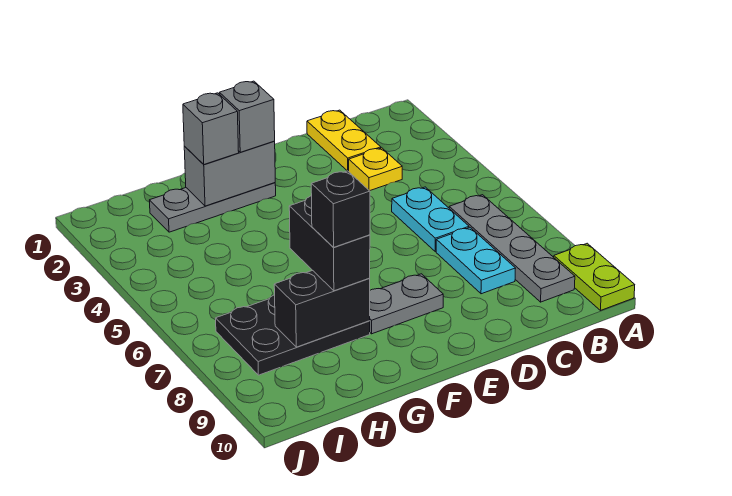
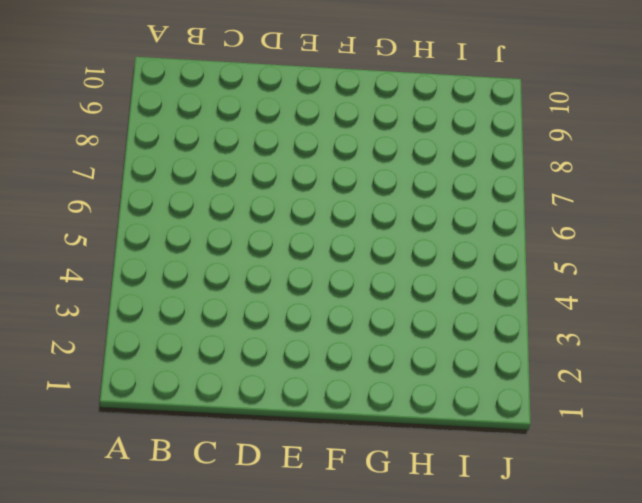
none -> lime 1x2 plate [554,243,635,311]
none -> grey 1x4 plate [449,195,575,302]
none -> yellow 1x2 plate [307,110,381,171]

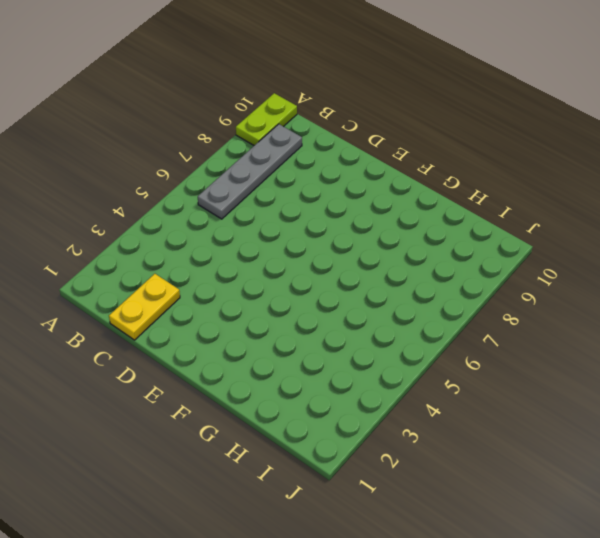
none -> yellow 1x1 plate [348,148,402,191]
none -> cyan 1x2 plate [392,187,469,252]
none -> cyan 1x2 plate [436,228,516,294]

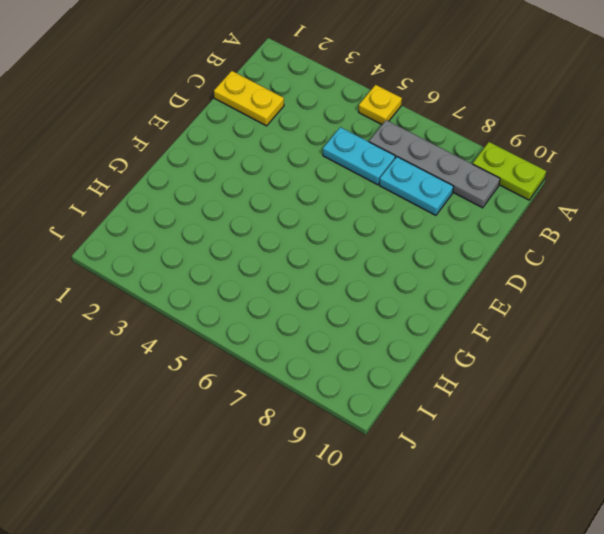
yellow 1x1 plate [359,85,402,124] -> yellow 1x1 plate moved to [348,148,402,191]
none -> grey 1x2 plate [370,274,443,334]
none -> grey 1x3 plate [149,183,276,232]
none -> black 2x3 plate [216,295,370,375]

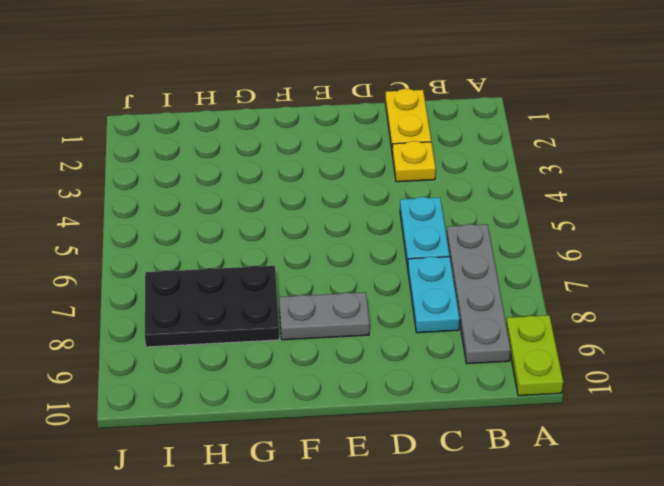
none -> grey 1x3 plate [149,183,276,232]
none -> grey 1x2 brick [184,142,275,206]
none -> black 1x2 brick [274,270,370,347]

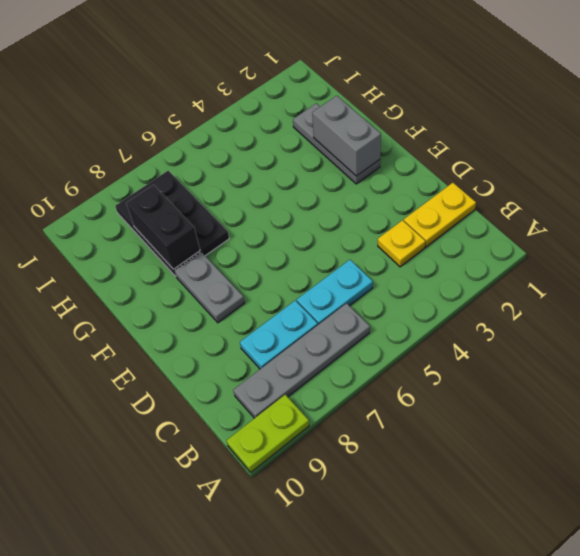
none -> grey 1x1 brick [219,81,275,152]
none -> grey 1x1 brick [183,93,239,164]
none -> black 1x2 brick [289,196,370,291]

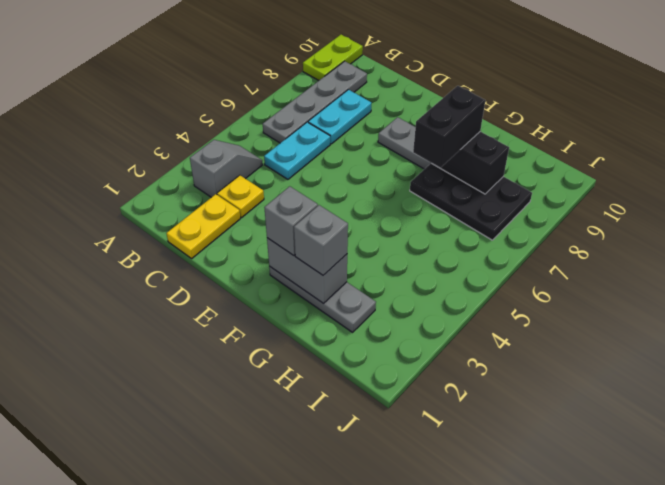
grey 1x2 slope [190,140,263,197] -> none
none -> black 1x1 brick [311,171,370,247]

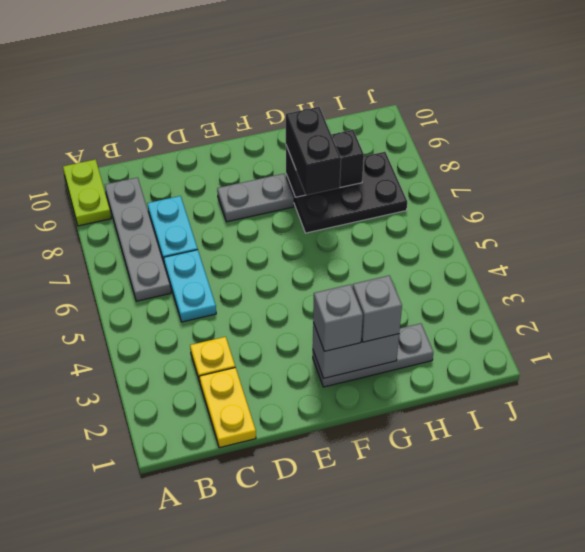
none -> black 1x1 brick [311,171,370,247]

